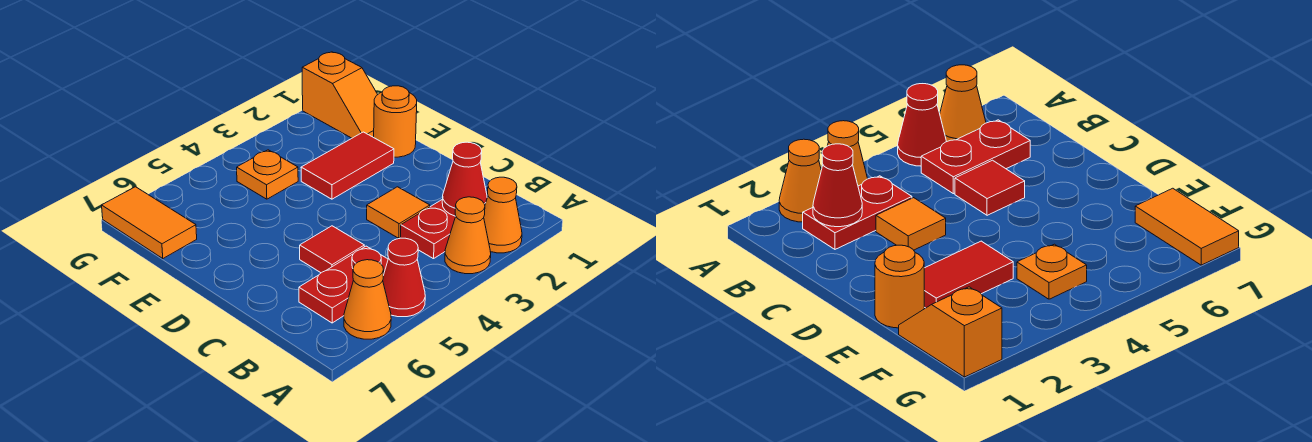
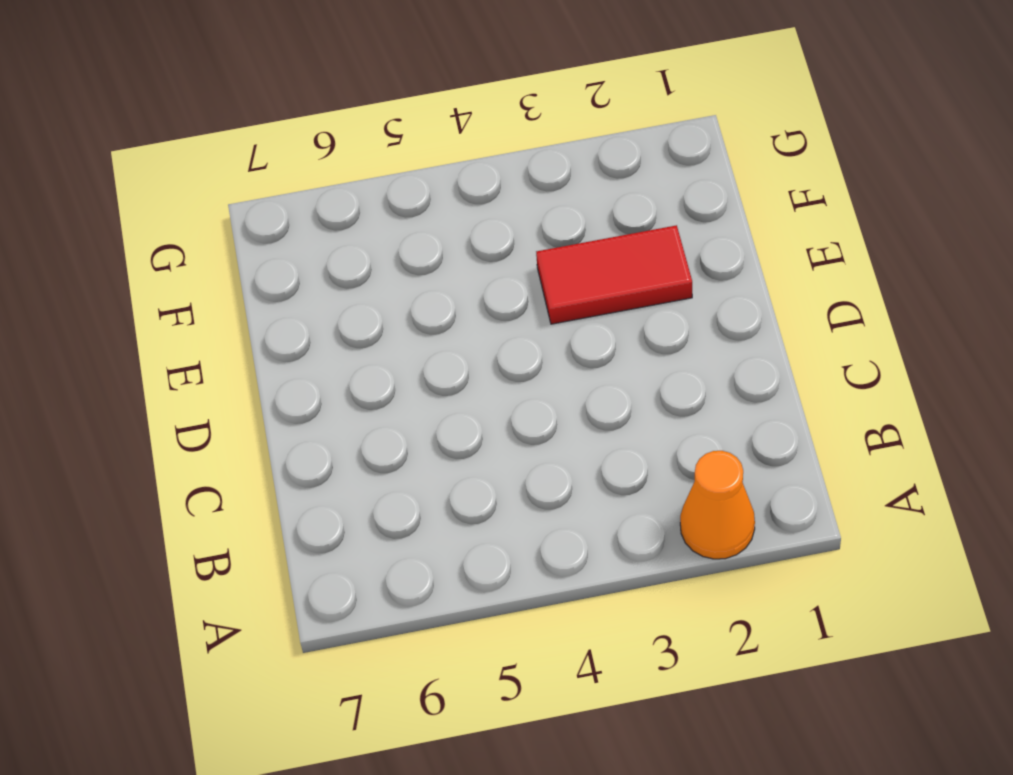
none -> orange 1x1 cone [445,197,491,274]
none -> red 1x1 cone [383,238,425,317]
none -> orange 1x1 cone [344,260,391,339]

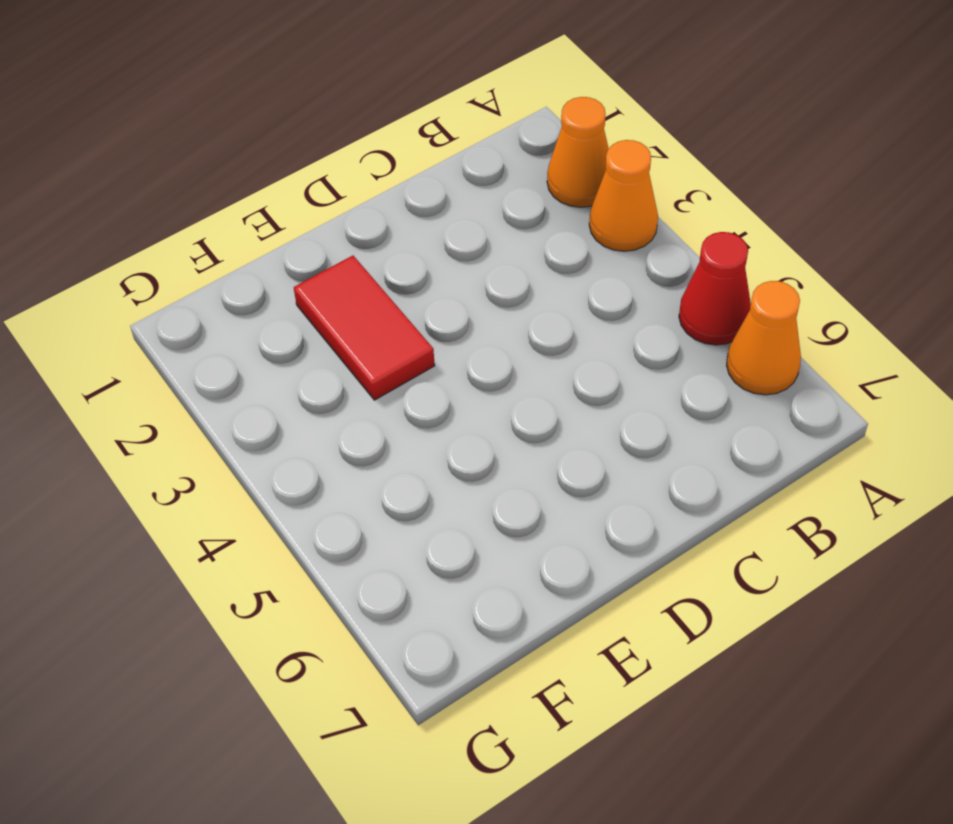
none -> red 1x2 plate [400,199,455,259]
none -> red 1x2 plate [299,246,388,323]
none -> orange 1x1 tile [367,187,430,238]

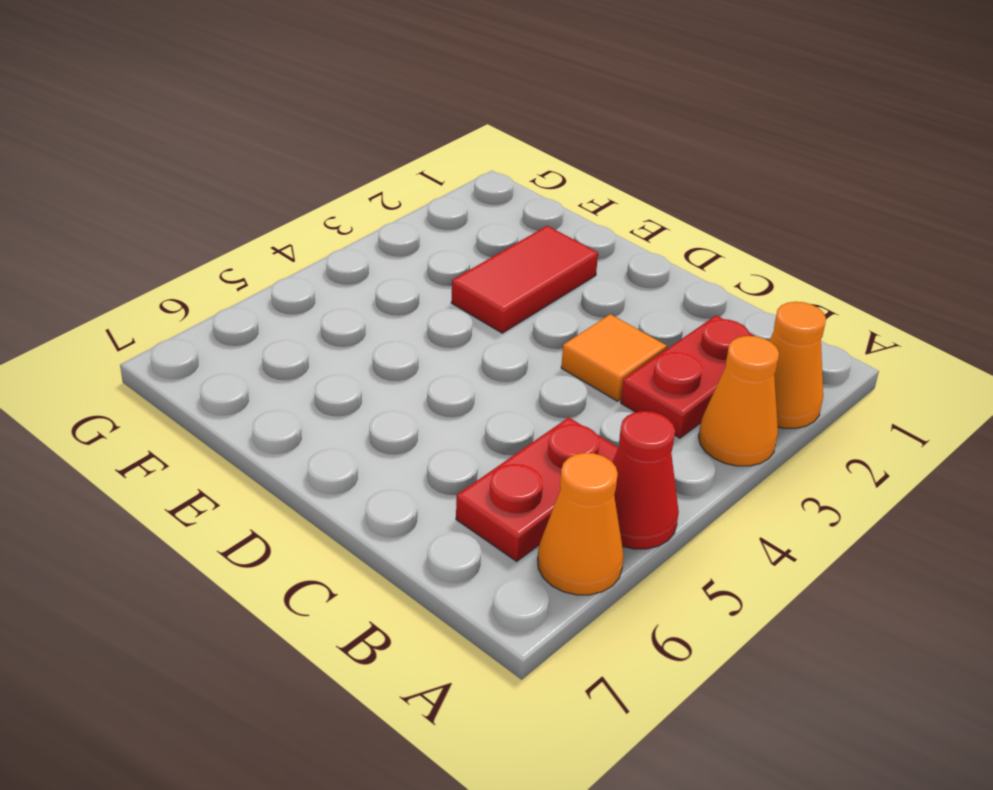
none -> red 1x1 tile [300,226,364,273]
none -> orange 1x1 round brick [374,86,417,157]
none -> orange 1x2 slope [302,52,378,138]

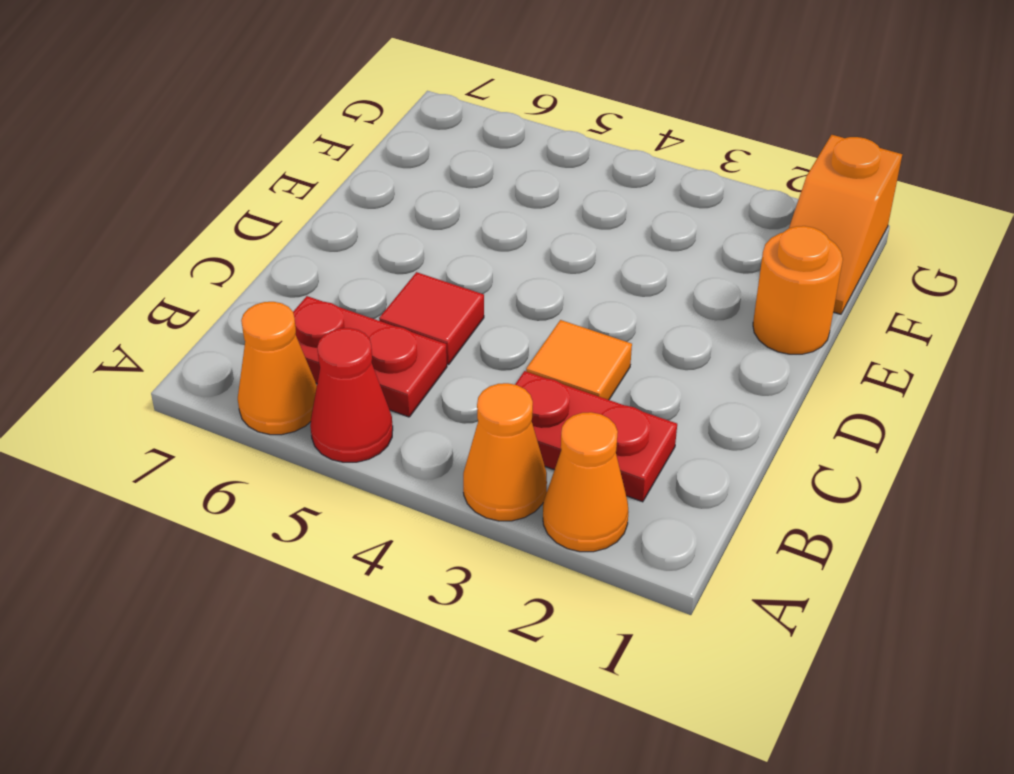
none -> red 1x2 tile [301,132,394,199]
none -> orange 1x1 plate [237,150,298,199]
none -> orange 1x2 tile [102,187,197,258]

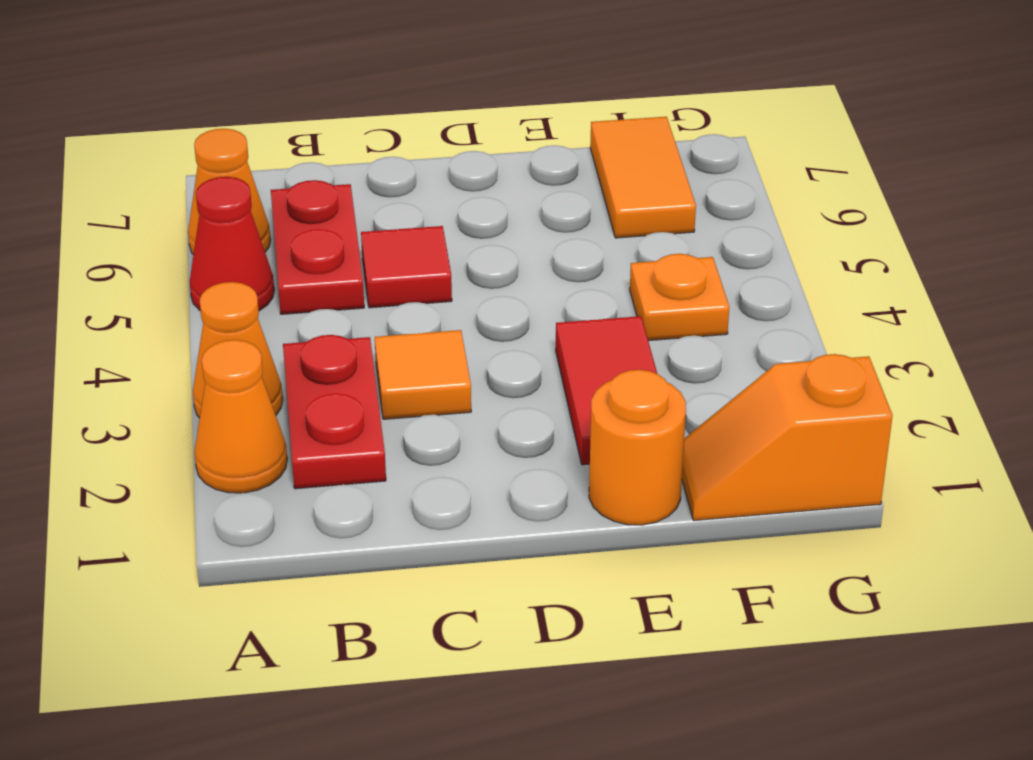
orange 1x2 tile [590,117,696,238] -> orange 1x2 tile turned to [102,187,197,258]
none -> red 1x1 cone [442,142,487,216]

